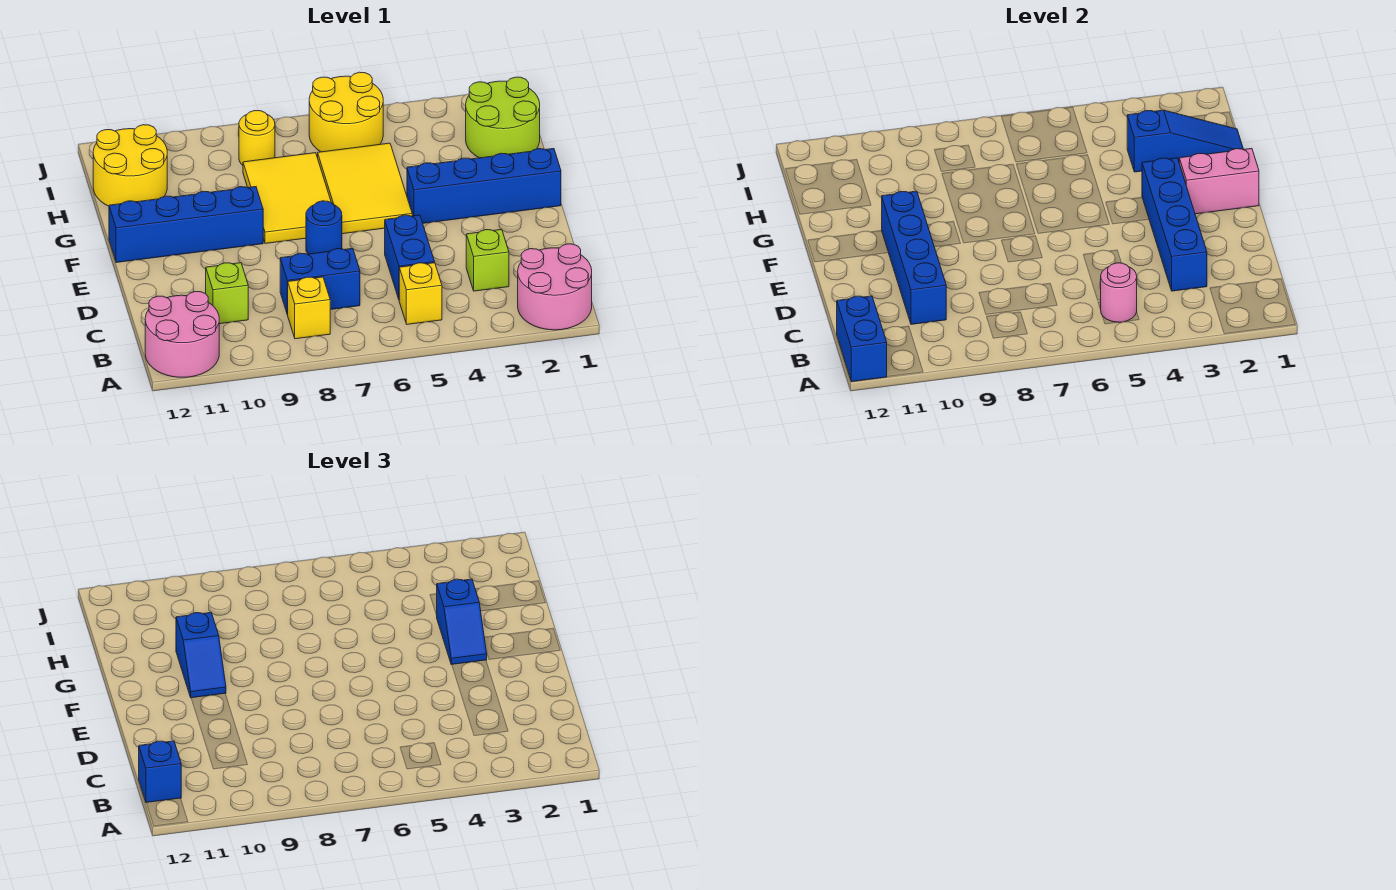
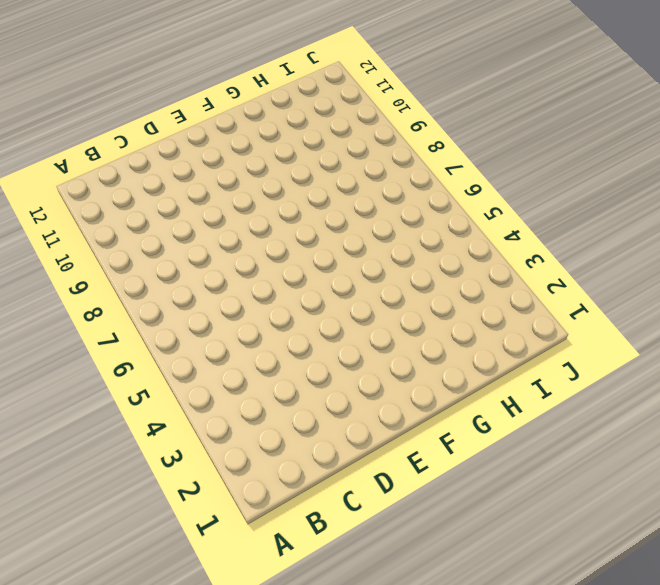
none -> pink 2x2 round brick [518,244,592,330]
none -> pink 2x2 round brick [145,292,219,377]
none -> yellow 1x1 brick [399,263,442,324]

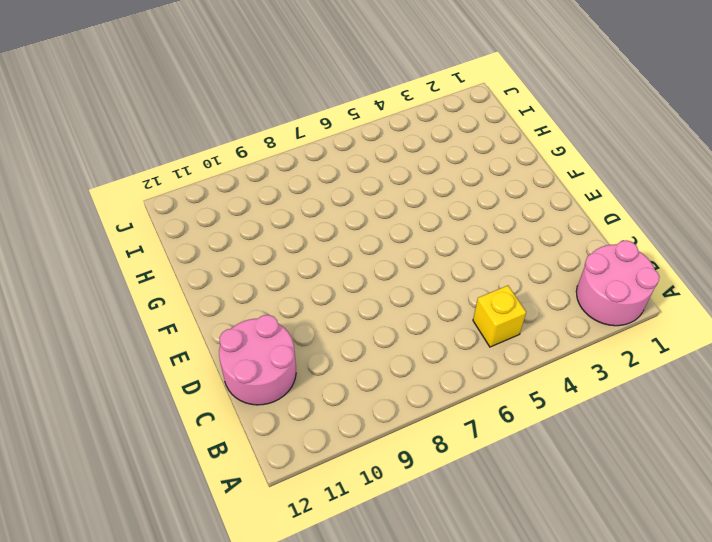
pink 2x2 round brick [219,315,296,405] -> pink 2x2 round brick moved to [145,292,219,377]
none -> yellow 1x1 brick [288,277,330,339]
none -> lime 1x1 brick [466,229,509,291]
none -> blue 1x2 brick [385,215,435,299]

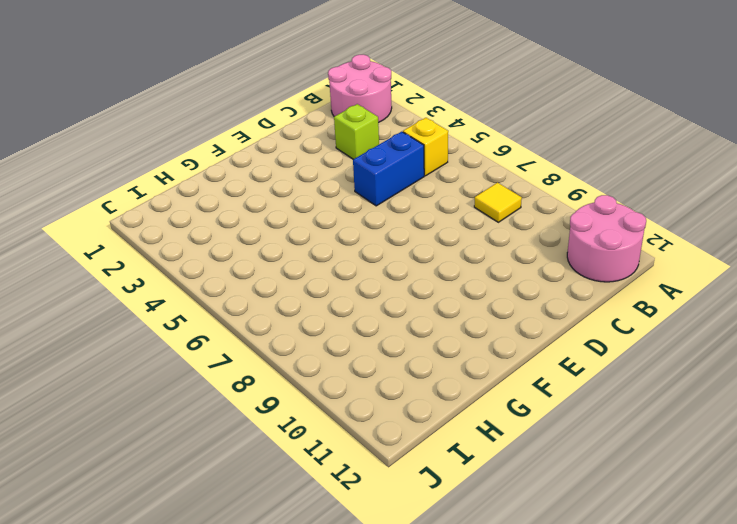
yellow 1x1 tile [474,183,522,222] -> yellow 1x1 brick [288,277,330,339]
none -> blue 1x2 brick [280,248,360,315]
none -> lime 1x1 brick [206,263,248,324]
none -> blue 1x1 round brick [306,201,342,254]

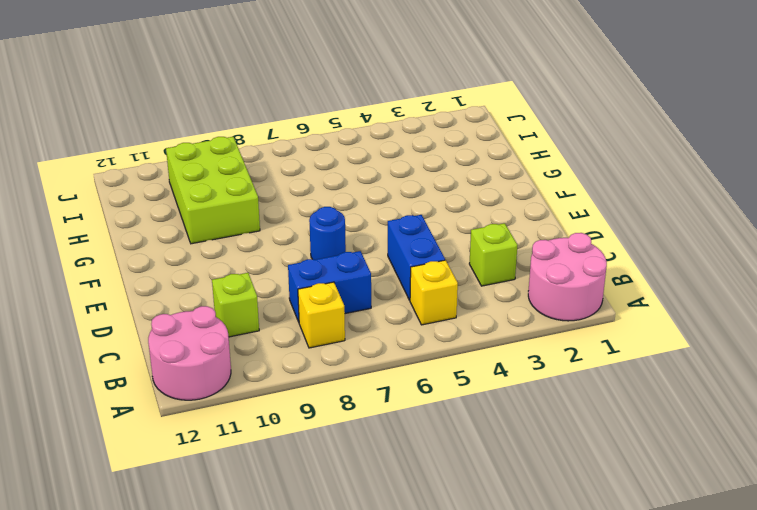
lime 2x3 brick [166,137,260,244] -> none
none -> blue 1x4 brick [407,149,561,223]
none -> yellow 2x3 tile [318,143,412,234]
none -> yellow 2x3 tile [243,153,331,244]

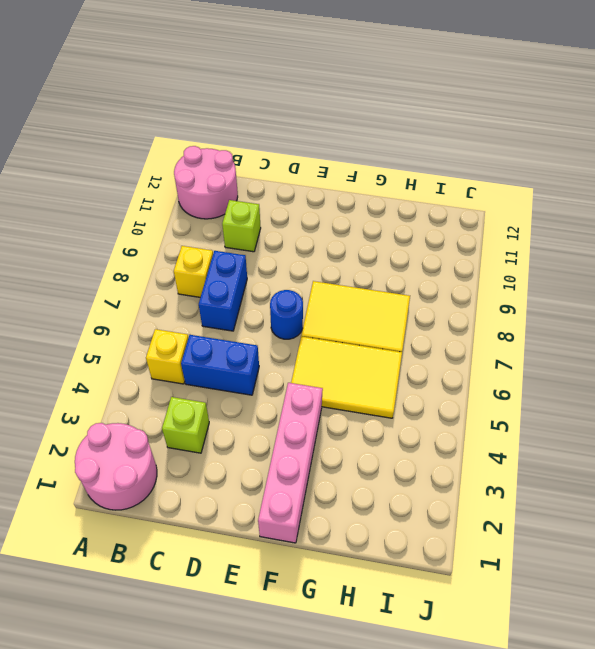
pink 1x4 brick [258,383,323,543] -> blue 1x4 brick [407,149,561,223]
none -> blue 1x4 brick [109,187,263,263]
none -> lime 2x2 round brick [466,77,540,158]
none -> yellow 2x2 round brick [93,125,167,206]

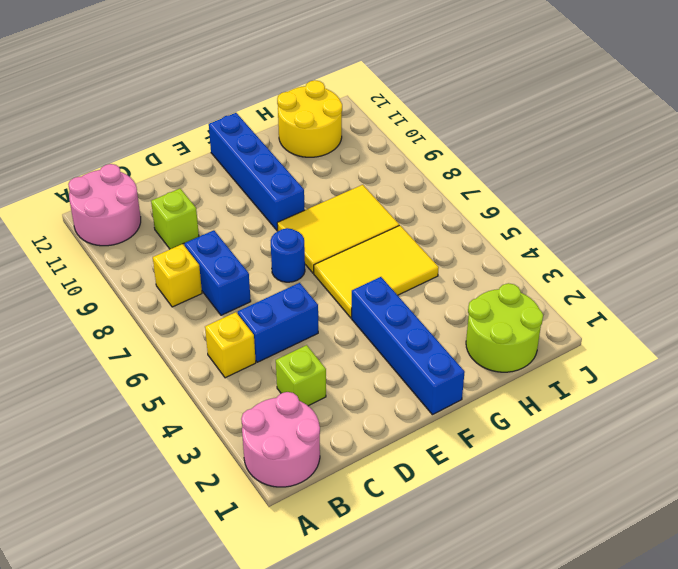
none -> yellow 2x2 round brick [309,72,383,152]
none -> yellow 1x1 round brick [239,111,275,165]
none -> blue 1x2 brick [837,296,887,382]

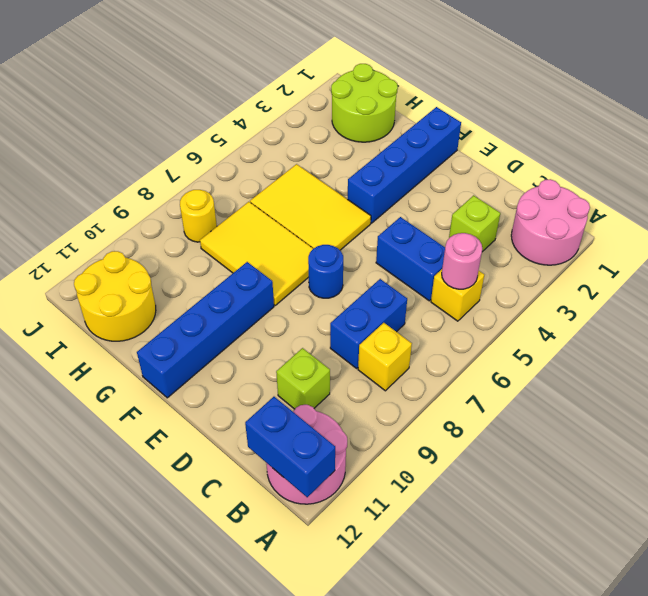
none -> yellow 2x2 round brick [309,72,383,152]
none -> blue 1x4 brick [1142,158,1207,291]
none -> blue 1x4 brick [882,191,946,324]

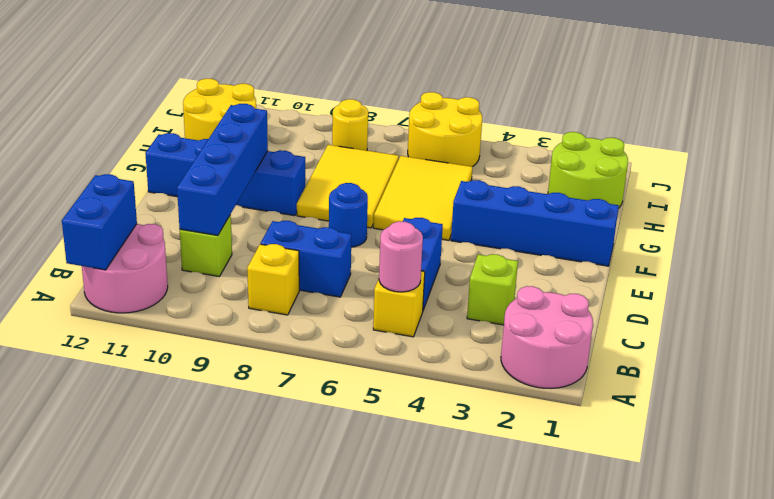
none -> blue 1x4 brick [1142,158,1207,291]
none -> pink 1x2 brick [1179,149,1259,214]
none -> blue 1x3 slope [1127,110,1244,172]

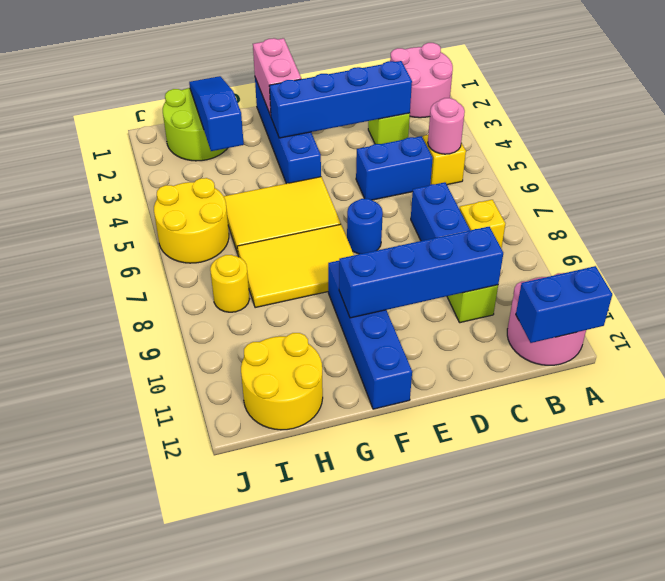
none -> blue 1x1 brick [139,741,181,803]
none -> blue 1x2 slope [437,579,487,665]
none -> blue 1x2 slope [176,612,226,698]

